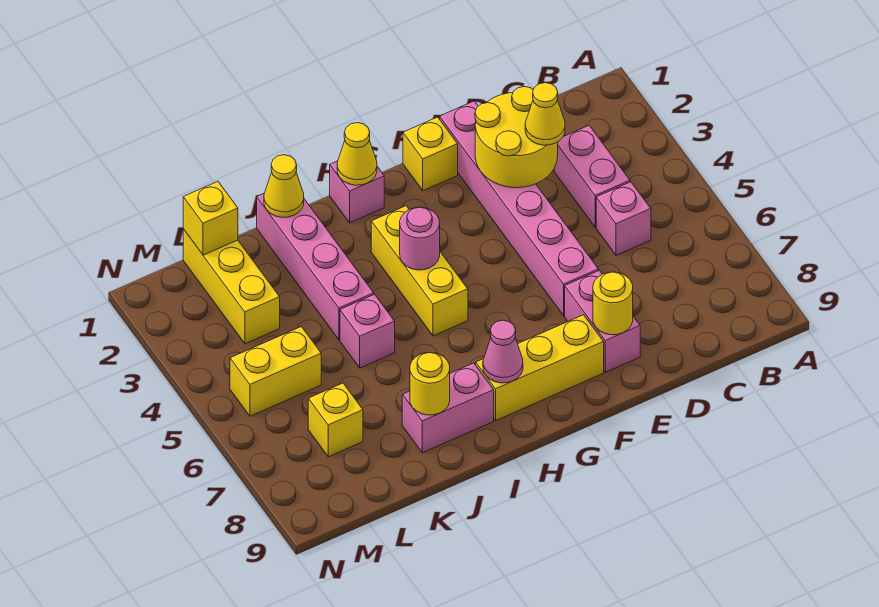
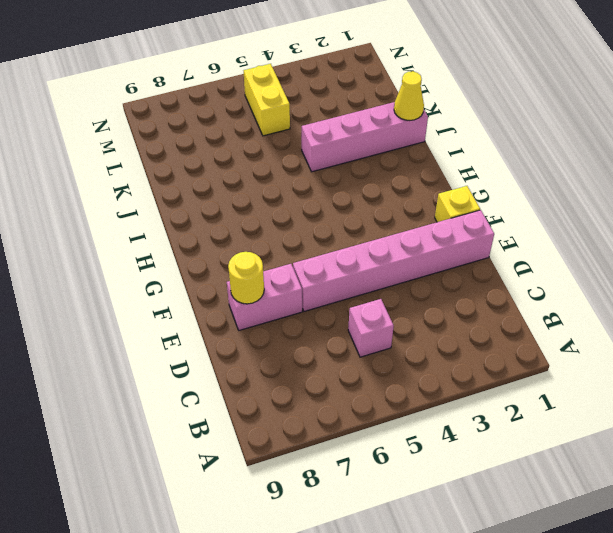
none -> pink 1x2 brick [554,125,630,227]
none -> yellow 1x3 brick [476,315,604,420]
none -> pink 1x1 brick [330,161,384,223]

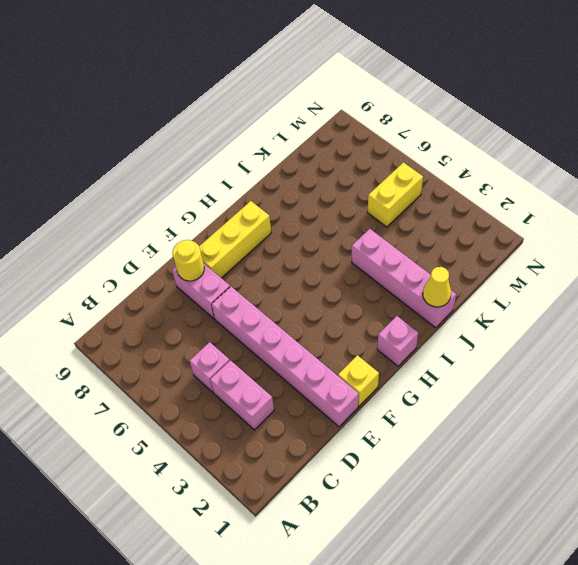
none -> yellow 1x3 brick [371,206,468,336]
none -> pink 1x2 brick [402,363,494,453]
none -> pink 1x1 brick [340,294,395,368]

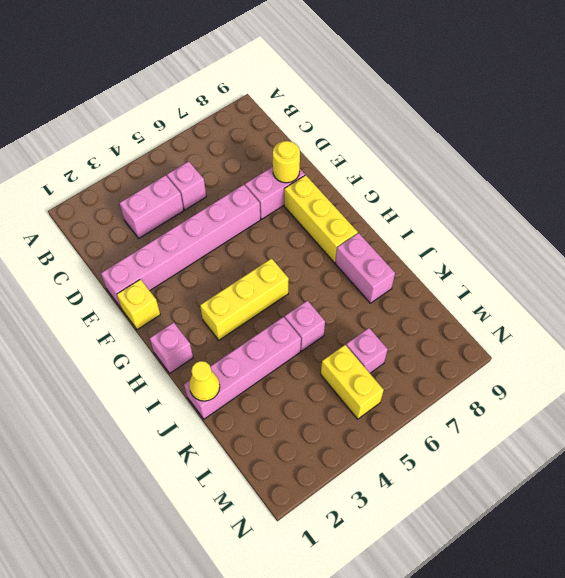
pink 1x1 brick [346,328,388,373] -> none
none -> yellow 1x3 brick [183,229,280,344]
none -> yellow 1x1 brick [308,383,363,457]
none -> yellow 2x2 round brick [475,87,558,188]

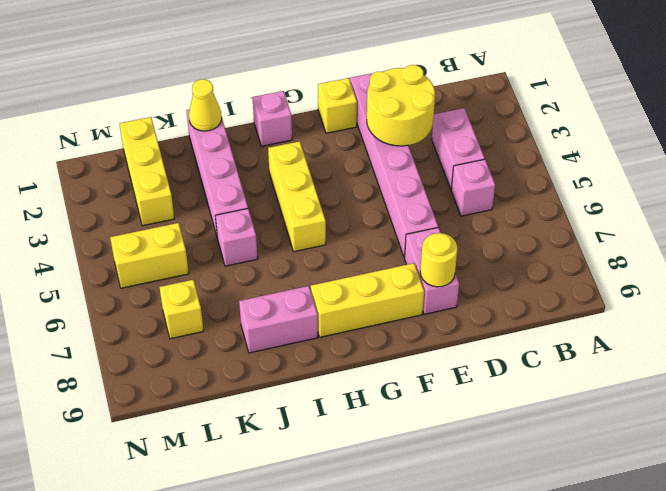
none -> yellow 1x1 cone [337,123,377,185]
none -> pink 1x1 round brick [400,207,440,270]
none -> pink 1x1 cone [483,320,523,383]

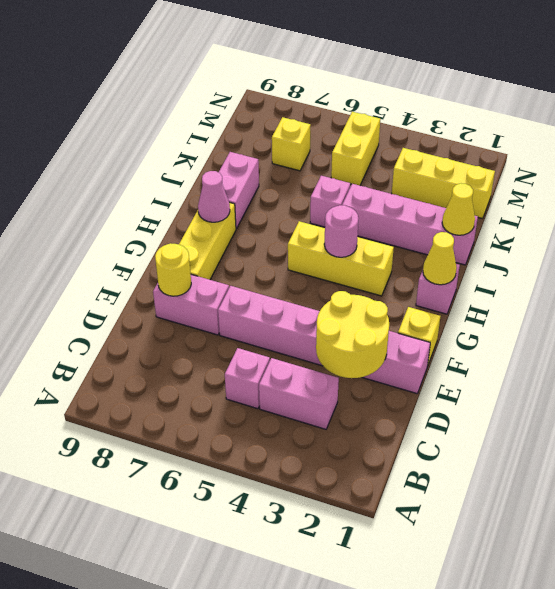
none -> yellow 1x1 round brick [410,353,450,415]
none -> yellow 1x1 brick [183,182,238,255]
none -> yellow 1x1 cone [525,83,565,145]

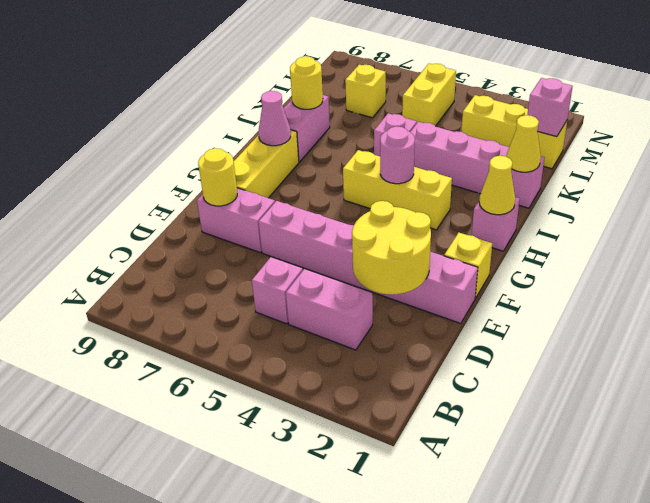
pink 1x1 brick [528,78,573,137] -> yellow 1x1 brick [183,182,238,255]
none -> yellow 1x1 cone [525,83,565,145]

